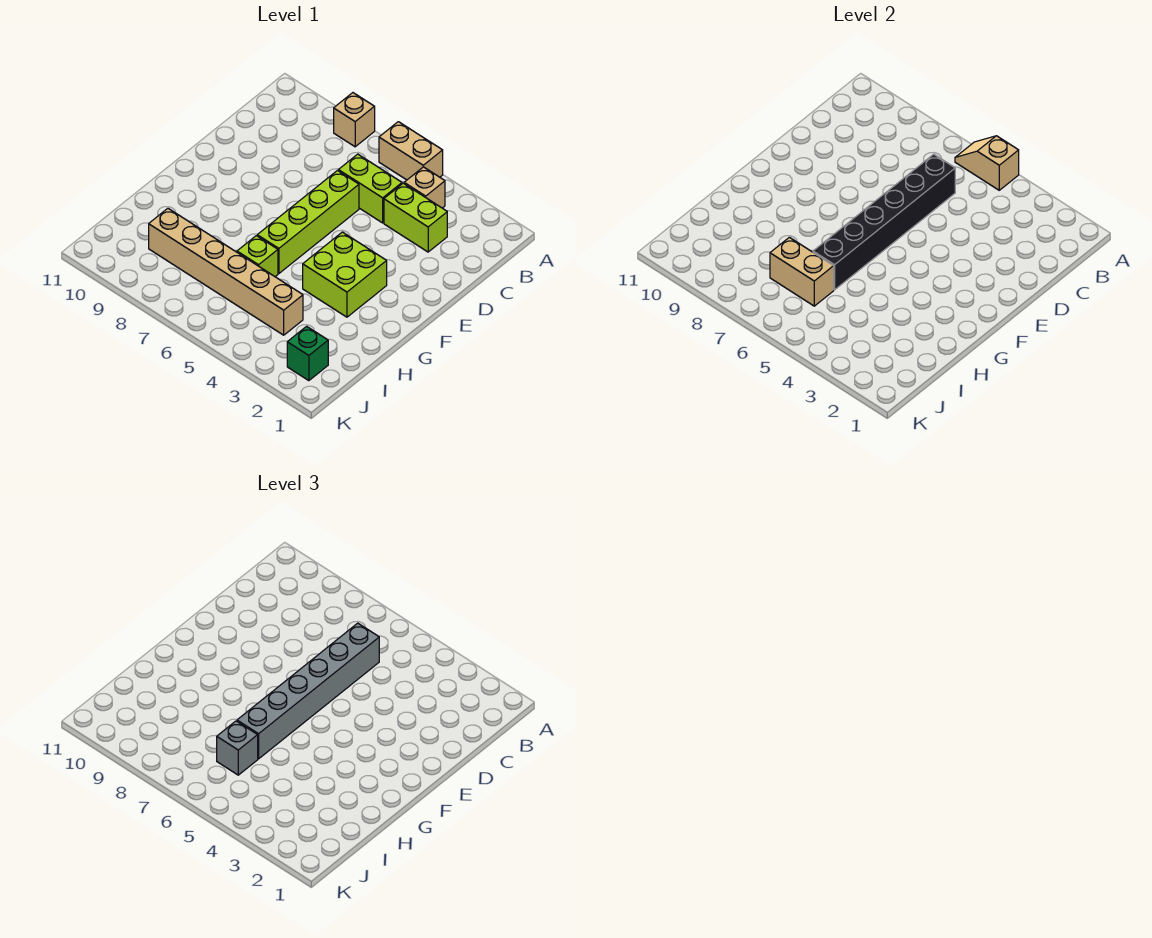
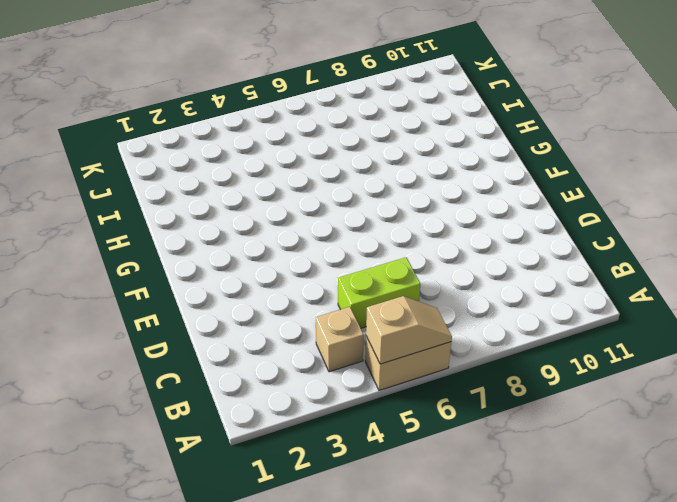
none -> tan 1x1 brick [334,93,375,147]
none -> lime 1x2 brick [384,183,447,252]
none -> lime 1x4 brick [257,171,359,274]

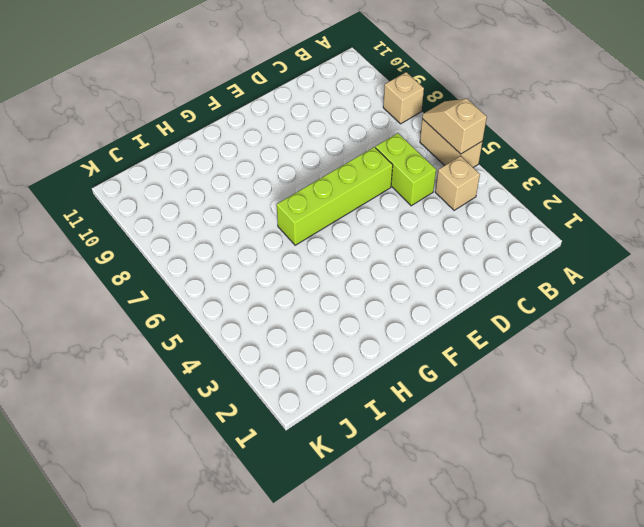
none -> lime 1x2 brick [384,183,447,252]
none -> lime 2x2 brick [303,232,387,317]
none -> lime 1x1 brick [237,236,278,277]

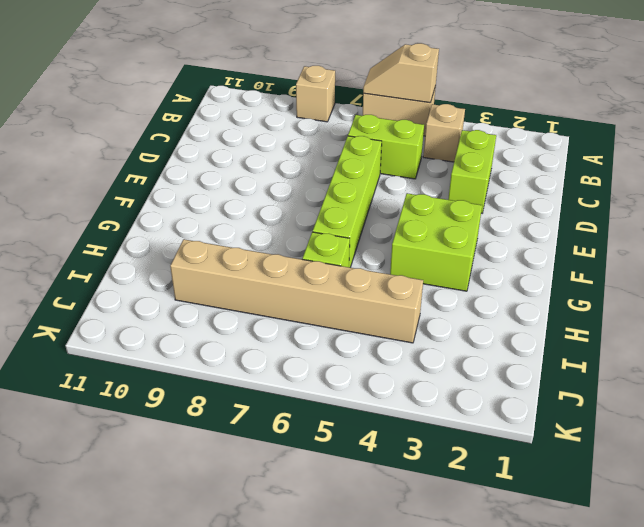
lime 1x2 brick [448,130,496,213] -> lime 1x2 brick turned to [384,183,447,252]
none -> green 1x1 brick [287,326,328,381]
none -> black 1x6 brick [813,154,955,290]
none -> tan 1x2 brick [770,237,834,306]

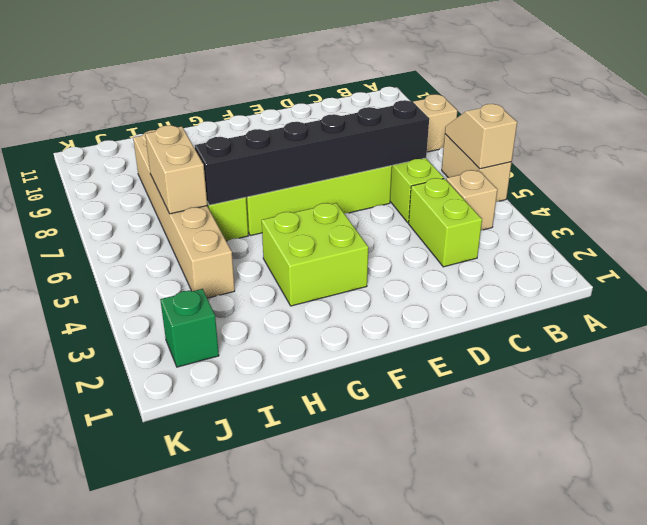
none -> grey 1x6 brick [237,623,379,759]
none -> grey 1x1 brick [217,721,258,775]

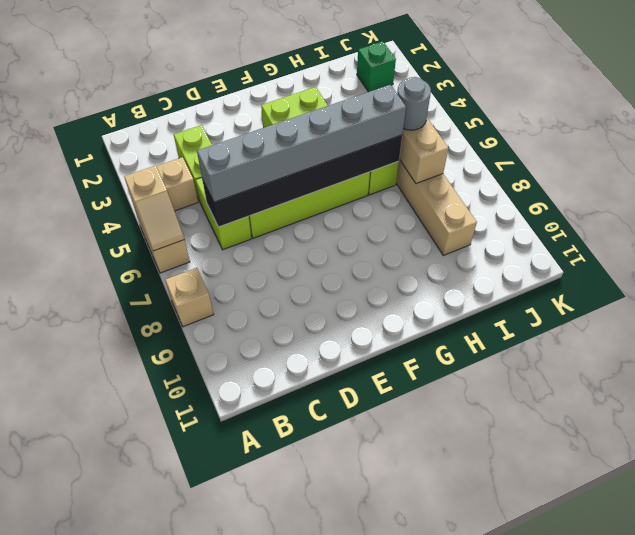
grey 1x1 round brick [397,77,431,130] -> grey 1x1 brick [217,721,258,775]

